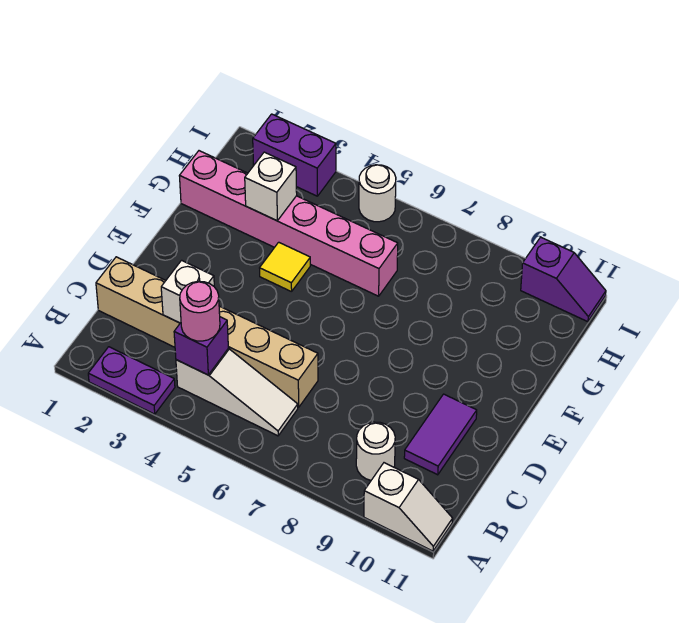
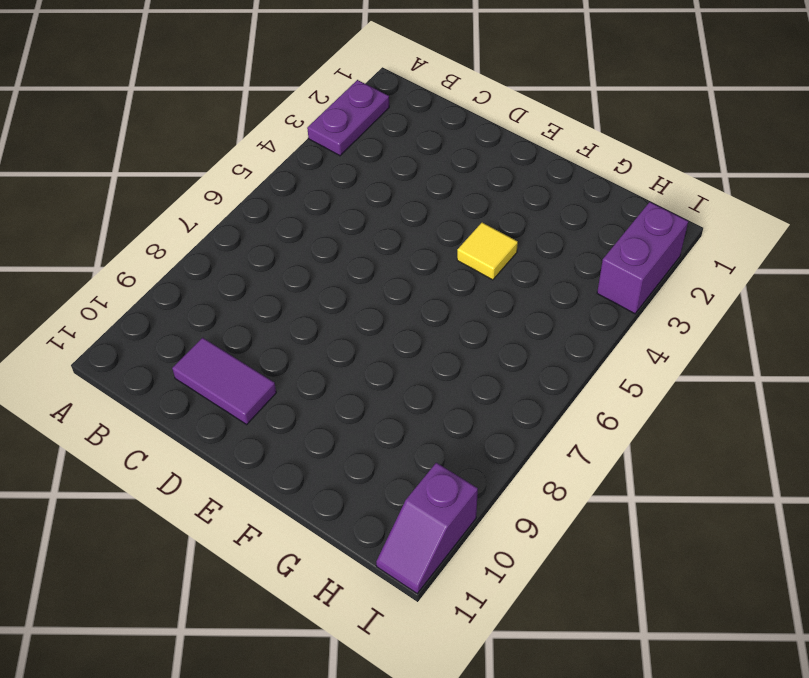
none -> white 1x2 slope [364,463,453,551]
none -> white 1x3 slope [176,348,298,436]
none -> white 1x1 round brick [356,422,395,480]

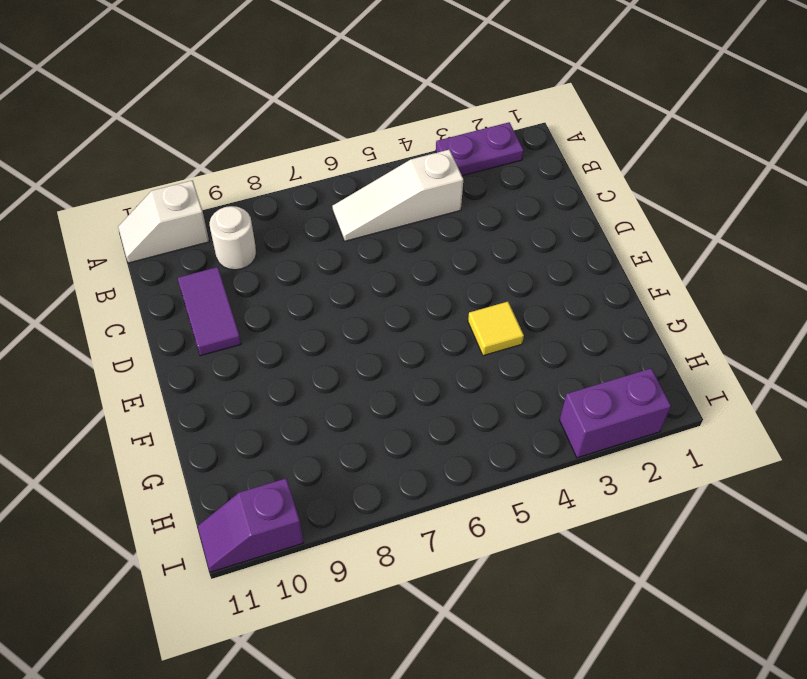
none -> tan 1x6 brick [96,257,318,407]
none -> pink 1x6 brick [179,151,398,296]
none -> white 1x1 round brick [359,165,396,222]

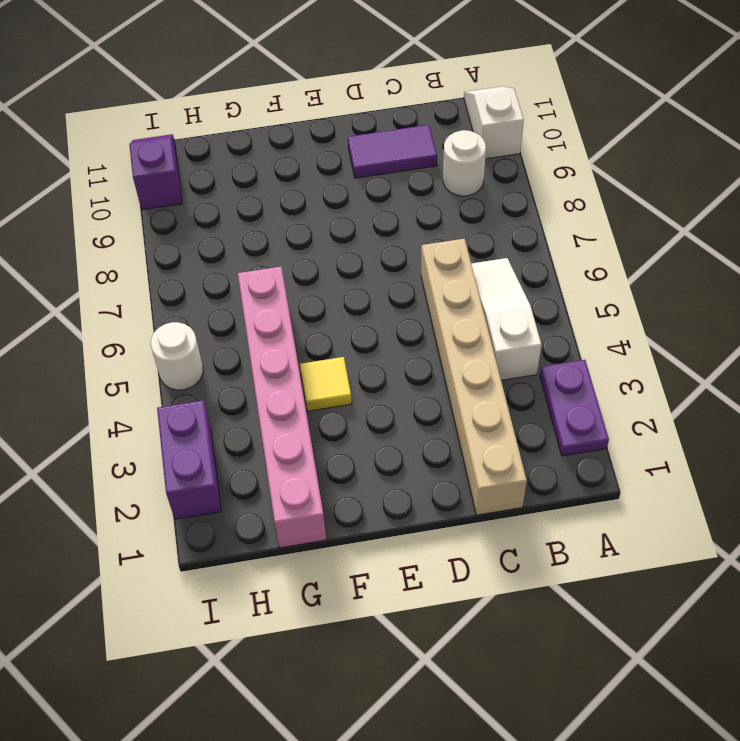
none -> purple 1x1 brick [174,317,228,375]
none -> white 1x1 brick [161,260,214,323]
none -> white 1x1 brick [245,152,297,221]

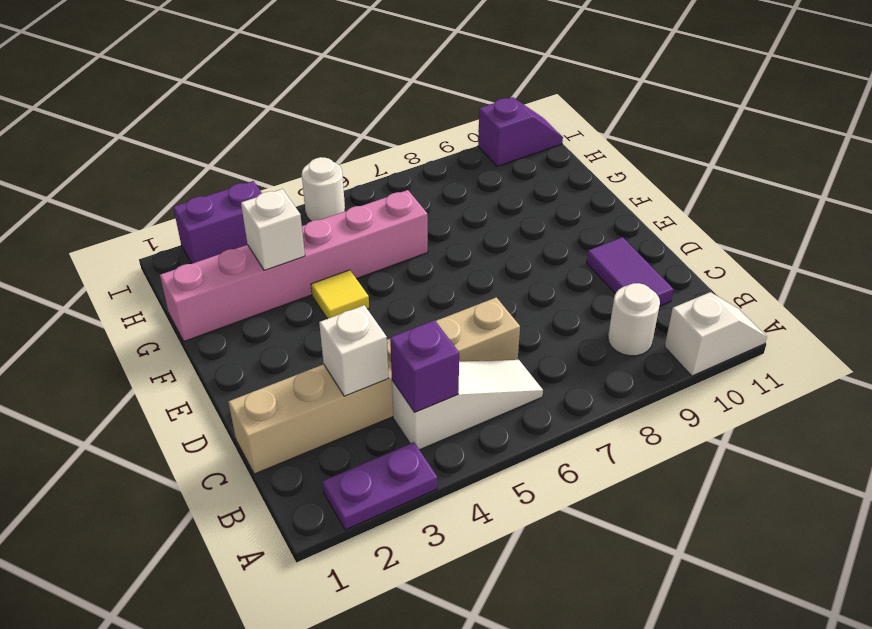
none -> pink 1x1 round brick [180,281,220,341]

